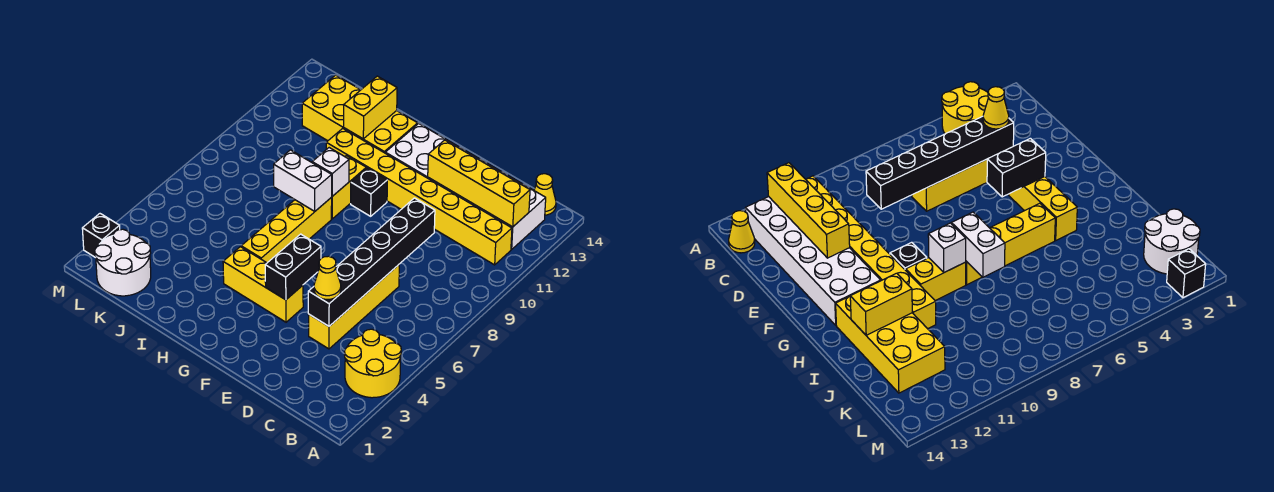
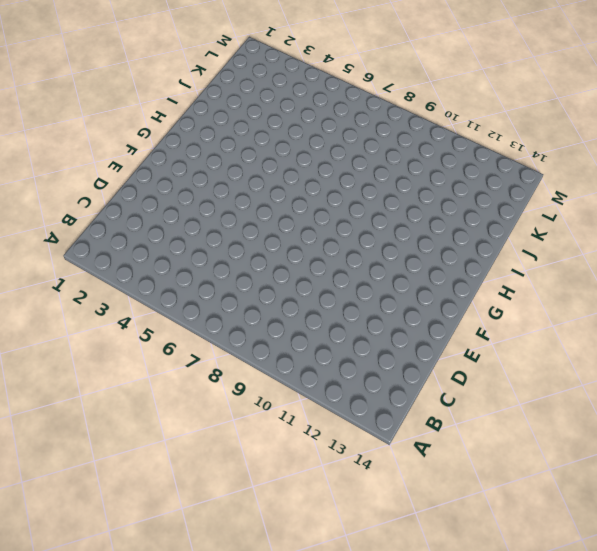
none -> yellow 2x2 round brick [344,329,401,398]
none -> yellow 1x8 brick [326,128,512,265]
none -> white 2x6 brick [385,124,546,249]

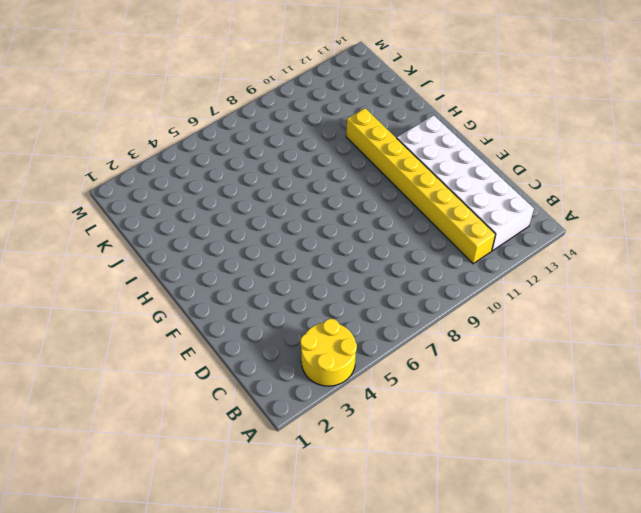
none -> yellow 1x1 cone [534,174,556,215]
none -> yellow 1x4 brick [308,265,399,349]
none -> yellow 1x3 brick [223,247,303,322]

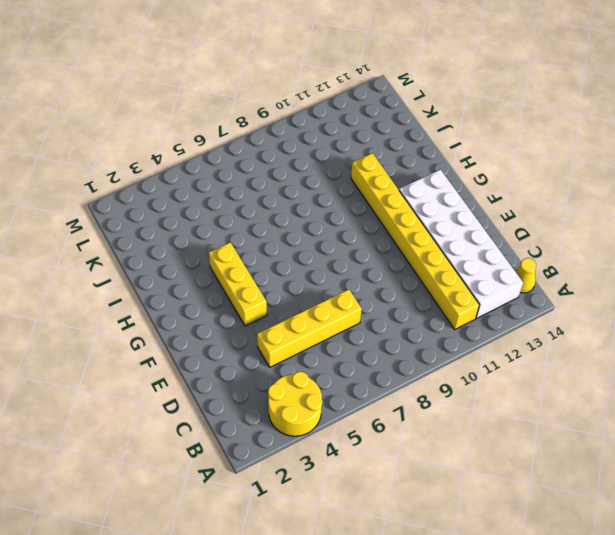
none -> black 1x1 brick [351,168,387,216]
none -> yellow 1x4 brick [241,197,332,263]
none -> yellow 1x2 brick [331,156,366,219]

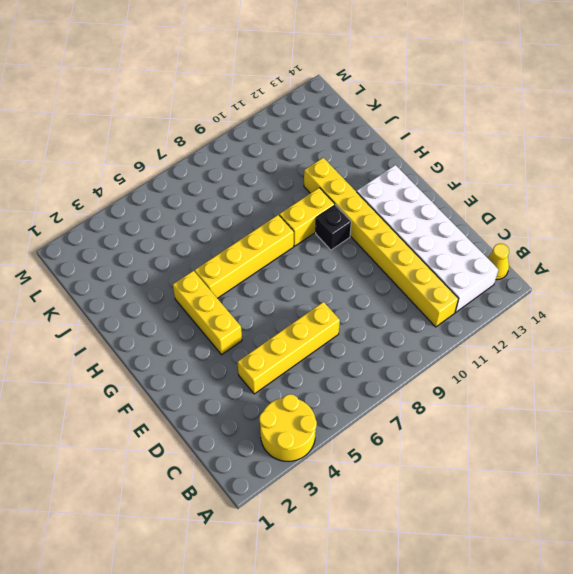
none -> yellow 2x4 brick [302,75,418,153]
none -> white 2x2 round brick [95,229,151,296]
none -> black 1x1 brick [82,214,120,257]

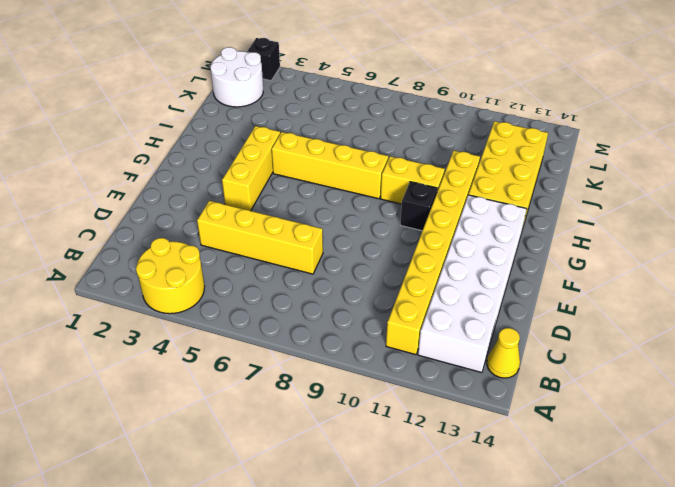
none -> yellow 1x4 brick [428,140,530,227]
none -> black 1x6 brick [308,198,435,326]
none -> black 1x2 brick [265,234,321,300]

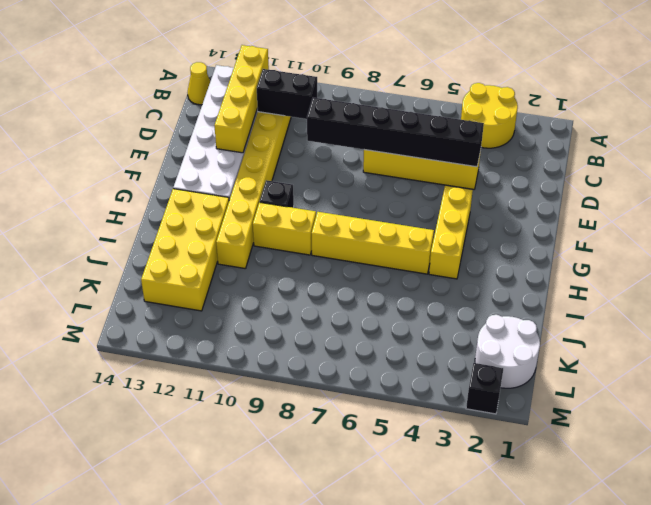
black 1x2 brick [257,69,317,119] -> black 1x2 brick moved to [265,234,321,300]
none -> white 1x2 brick [274,150,332,211]
none -> white 1x1 brick [312,148,349,196]
none -> yellow 1x2 brick [344,76,397,139]

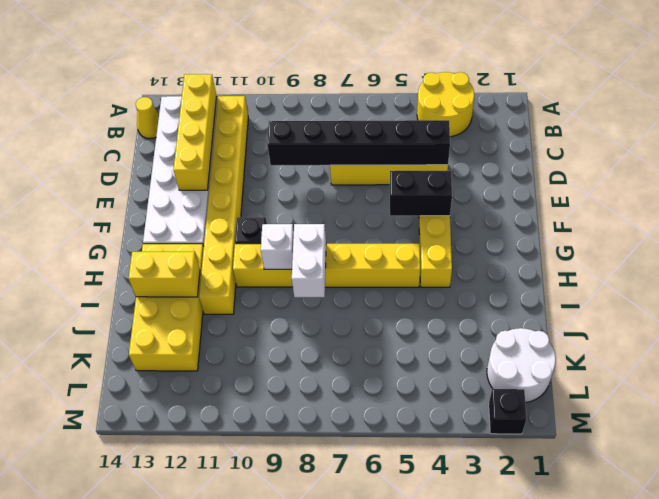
none -> yellow 1x1 cone [314,256,341,300]

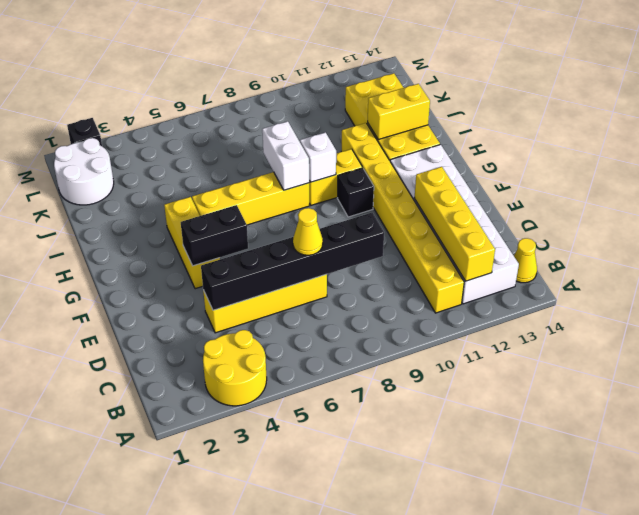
yellow 1x1 cone [293,208,323,255] -> yellow 1x1 cone moved to [314,256,341,300]

